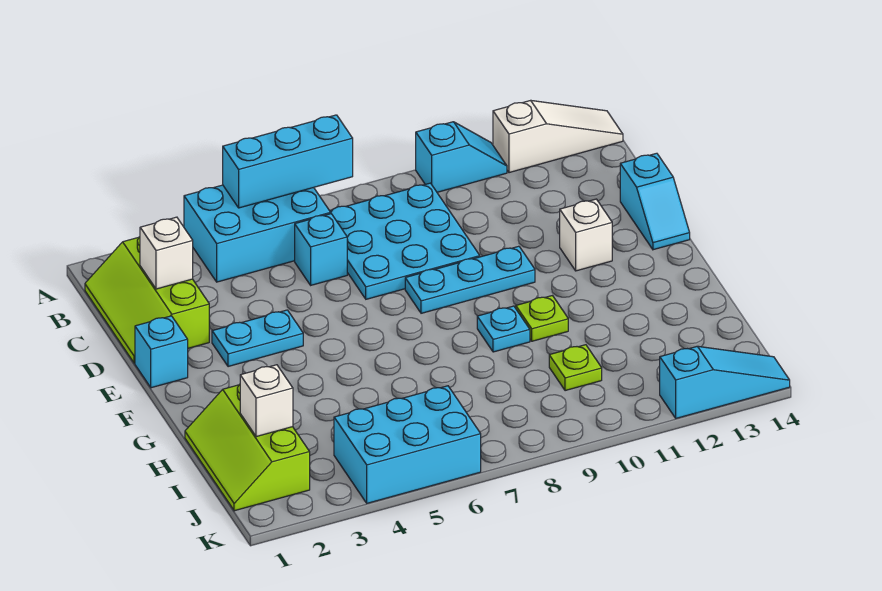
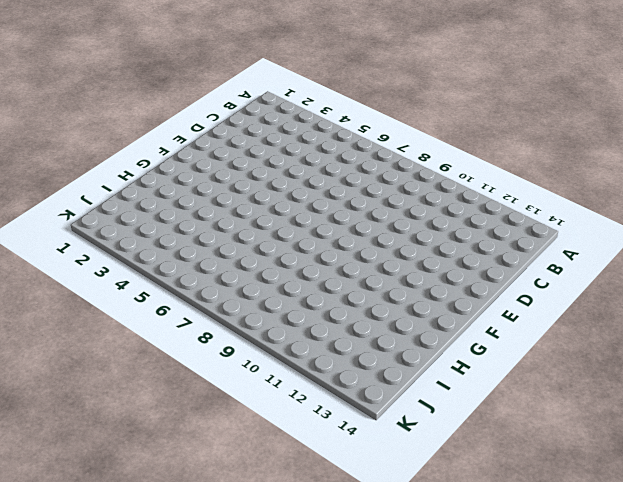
none -> cyan 2x3 brick [184,185,331,282]
none -> cyan 1x2 slope [416,122,507,192]
none -> white 1x3 slope [493,100,623,173]

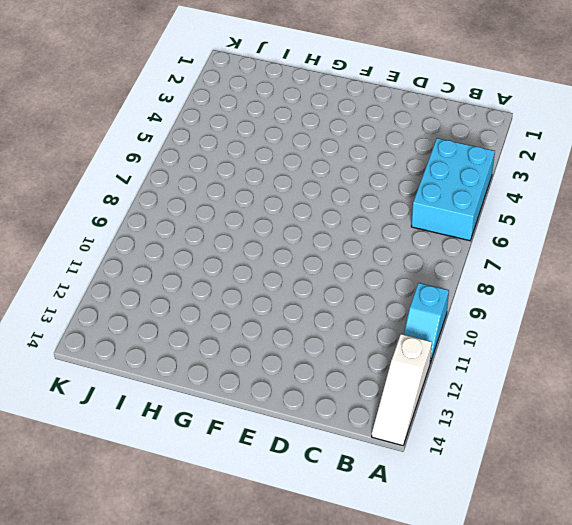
none -> lime 2x3 slope [85,237,209,363]
none -> cyan 3x3 plate [330,183,480,299]
none -> cyan 1x1 brick [295,214,347,285]

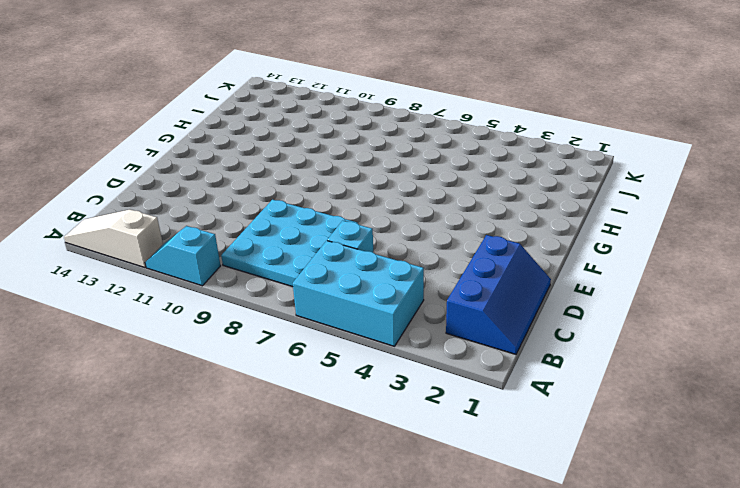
blue 2x3 slope [446,235,551,354] -> lime 2x3 slope [85,237,209,363]
none -> cyan 1x2 slope [620,153,690,250]
none -> cyan 1x1 brick [135,316,188,388]
none -> cyan 1x2 plate [212,310,303,367]

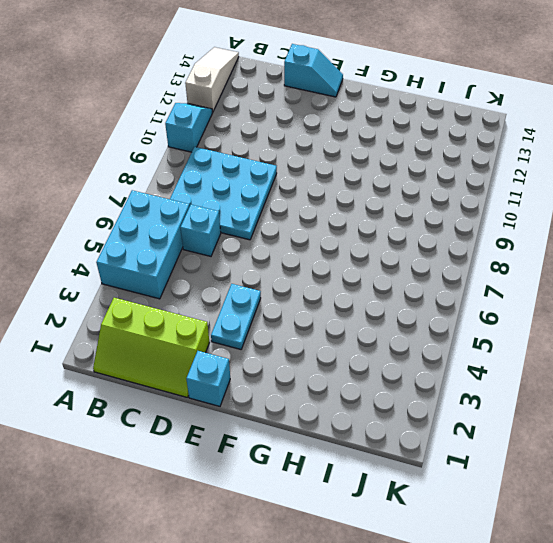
none -> cyan 1x3 plate [405,246,535,313]
none -> white 1x1 brick [560,199,612,271]
none -> cyan 1x1 plate [477,306,530,352]

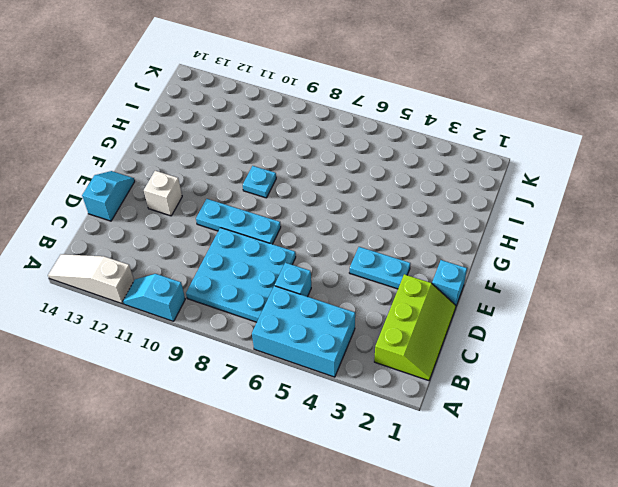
none -> lime 1x1 plate [516,296,568,341]
none -> lime 2x3 slope [185,384,310,511]
none -> lime 1x1 plate [549,345,602,391]

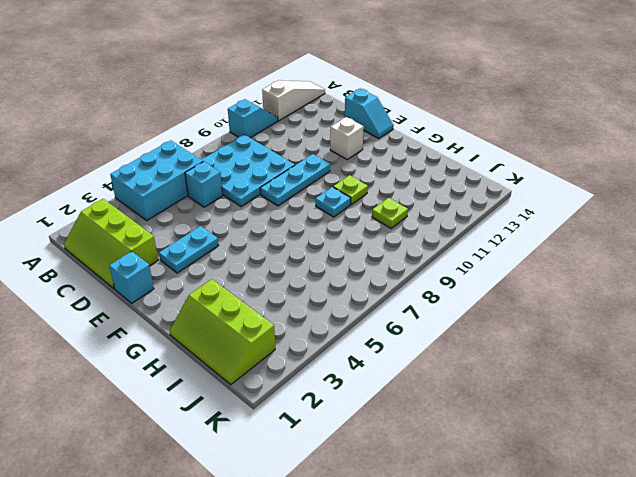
none -> cyan 2x3 brick [334,386,481,503]
none -> cyan 1x3 slope [660,346,790,418]
none -> cyan 1x3 brick [223,115,353,208]

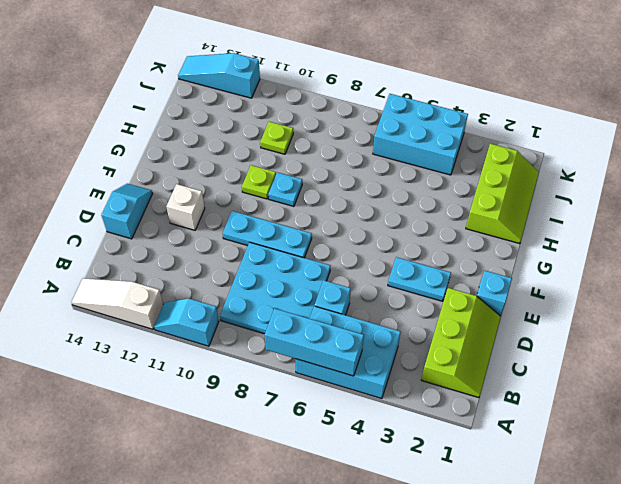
none -> white 1x1 brick [140,217,193,289]
none -> white 1x1 brick [240,365,293,437]

